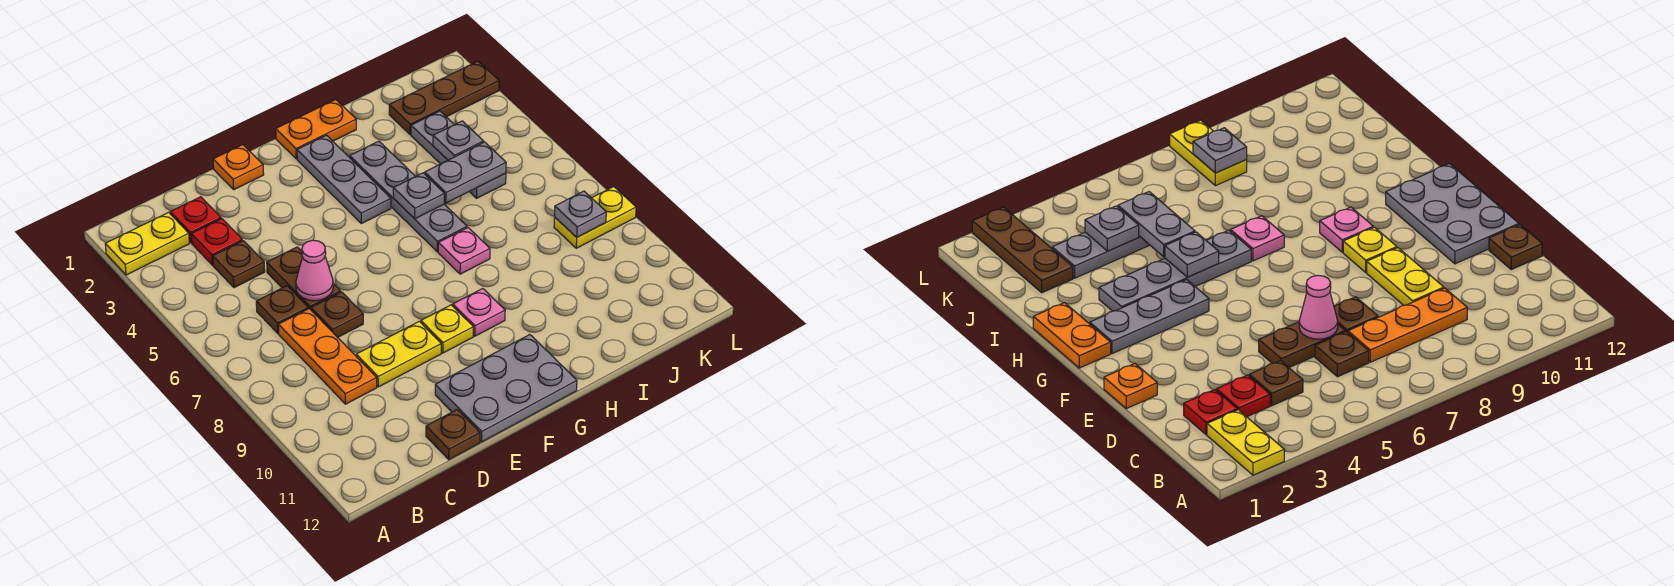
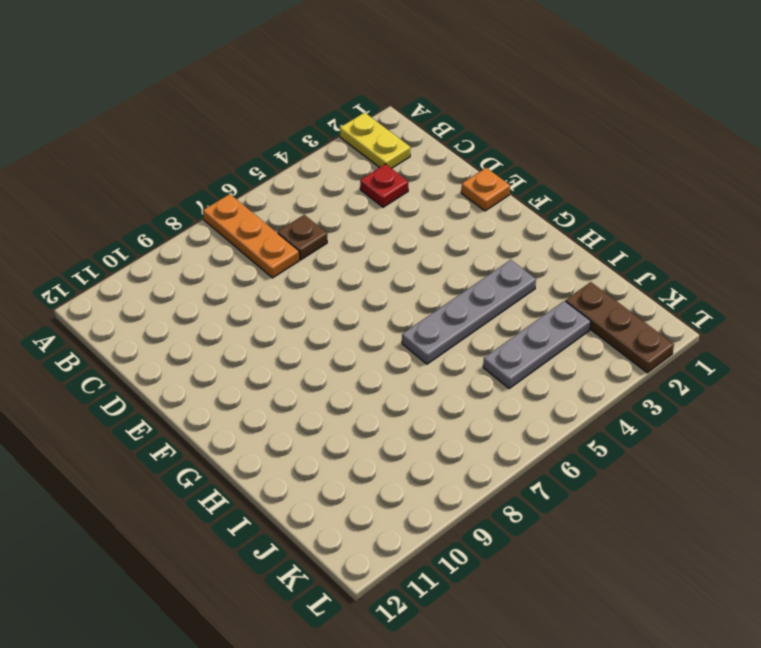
orange 1x3 plate [203,194,299,278] -> orange 1x3 plate turned to [278,309,377,404]
none -> red 1x1 plate [170,197,221,243]
none -> brown 1x1 plate [213,241,265,288]
none -> brown 1x2 plate [267,247,341,310]

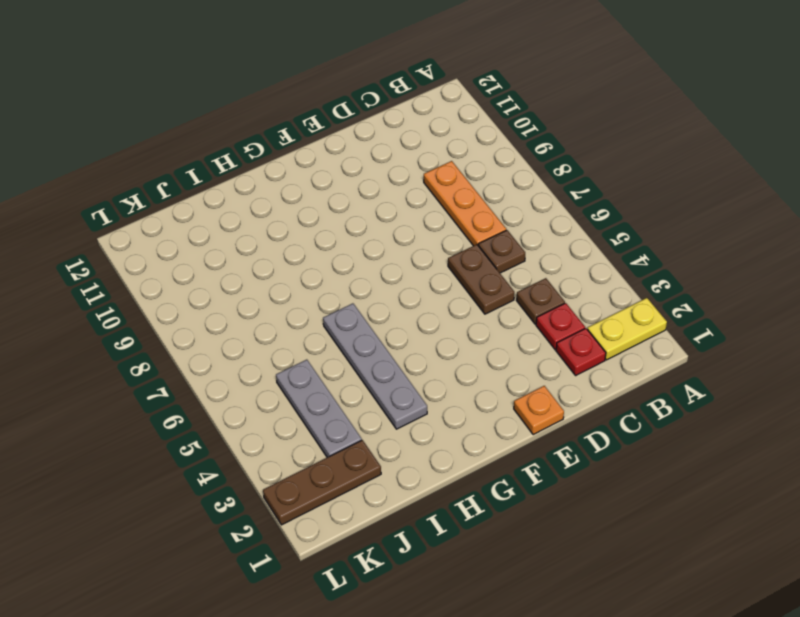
none -> brown 1x1 plate [311,292,363,337]
none -> yellow 1x2 plate [356,321,441,387]
none -> brown 1x1 plate [426,410,480,460]

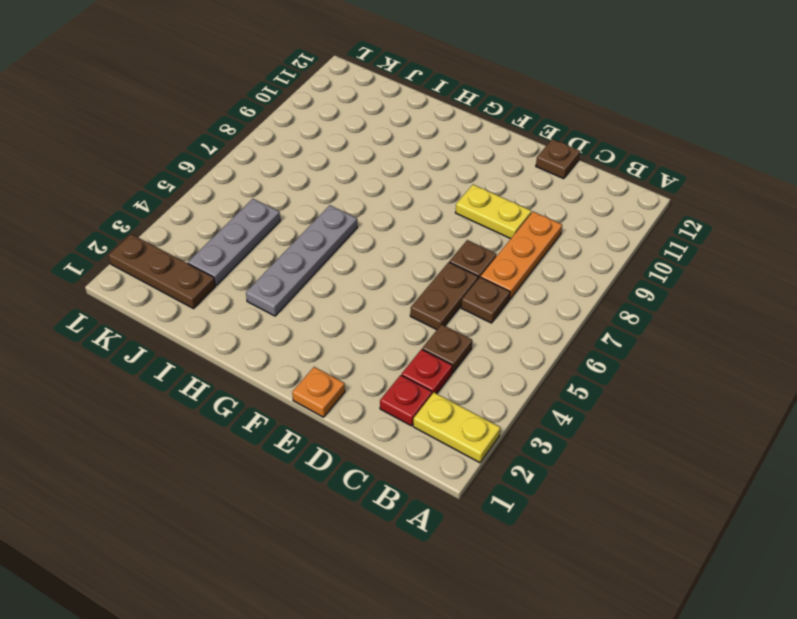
none -> grey 2x3 plate [435,335,577,442]
none -> yellow 1x1 plate [421,305,473,353]
none -> orange 1x2 plate [276,100,356,159]

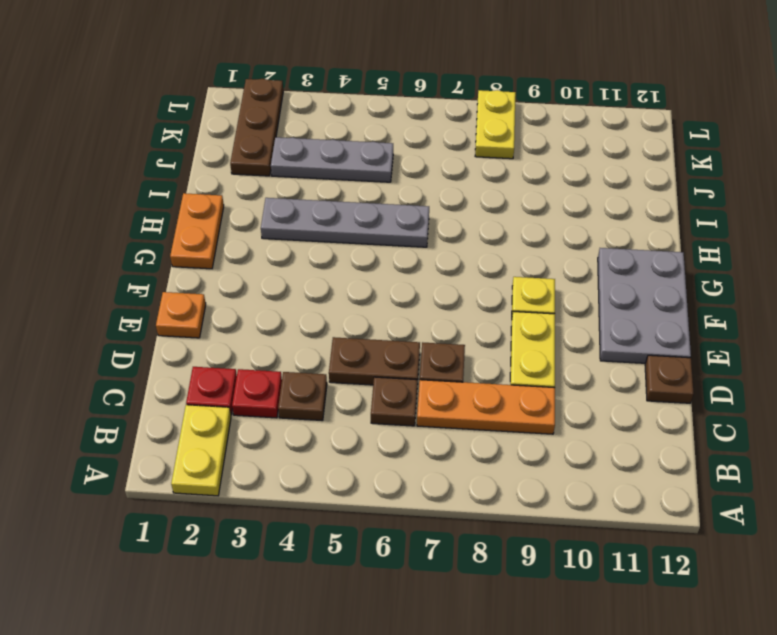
none -> grey 1x3 plate [297,135,391,224]
none -> pink 1x1 plate [453,289,505,336]
none -> pink 1x1 plate [438,228,490,274]

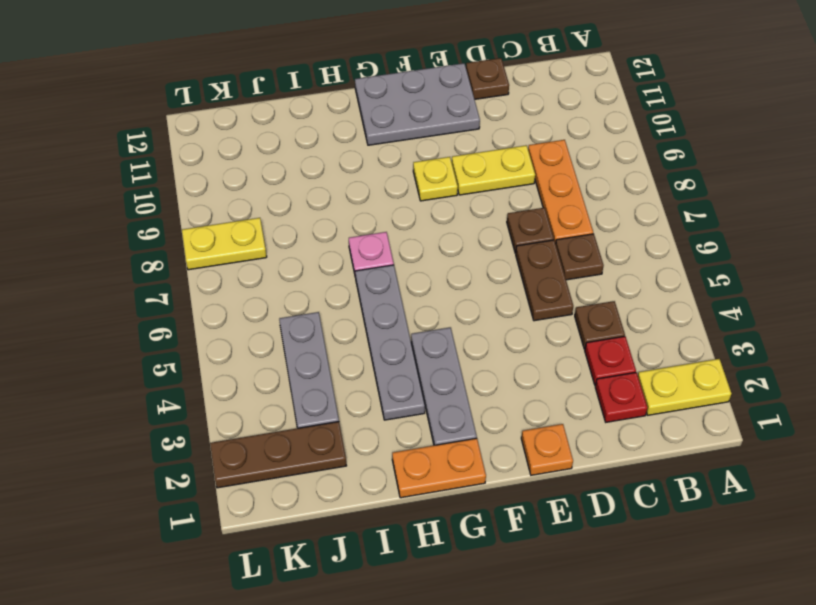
none -> pink 1x1 plate [453,289,505,336]
none -> pink 1x1 cone [296,240,333,301]
none -> grey 1x1 plate [393,173,445,219]

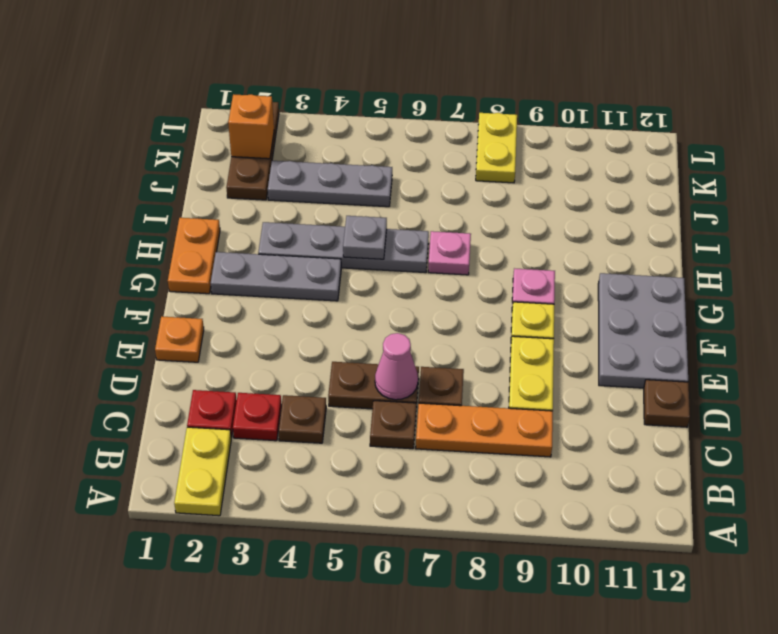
orange 1x1 brick [228,94,274,159] -> none
none -> grey 1x2 plate [425,142,506,203]
none -> grey 1x1 plate [433,121,484,160]
none -> grey 1x1 plate [554,191,606,237]

